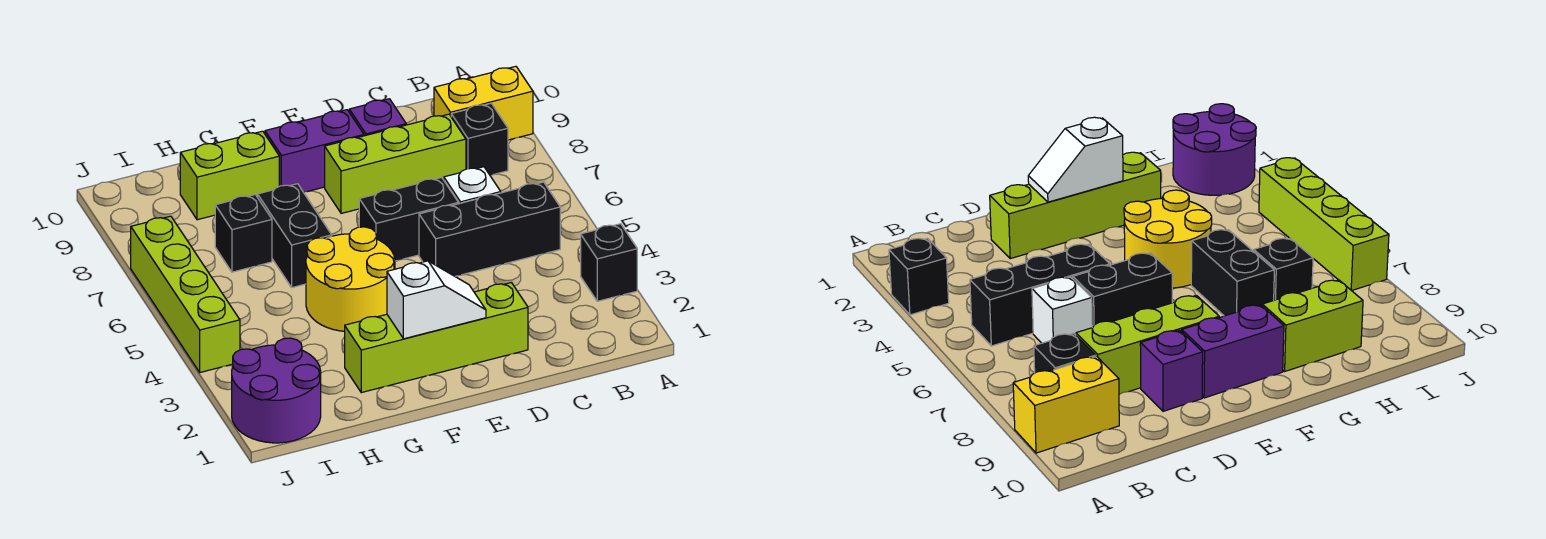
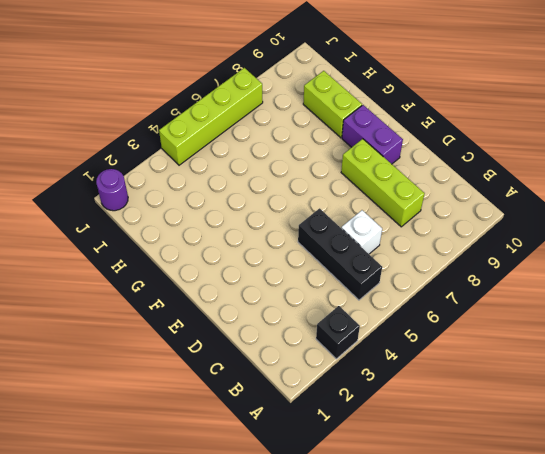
purple 1x1 round brick [96,169,128,211] -> purple 2x2 round brick [232,338,321,443]
none -> yellow 1x2 brick [434,66,533,140]
none -> black 1x1 brick [451,103,508,175]
none -> lime 1x4 brick [345,283,528,393]

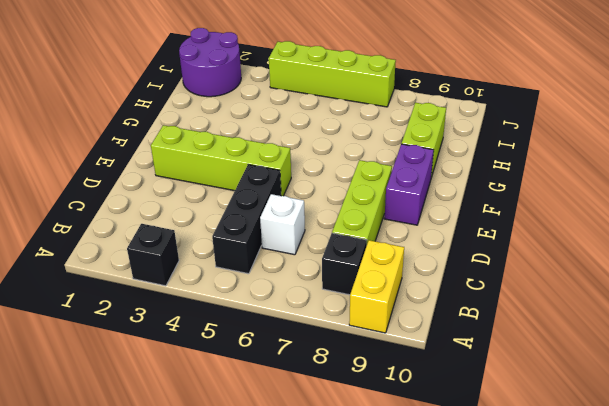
lime 1x4 brick [151,125,291,196] -> lime 1x4 brick turned to [345,283,528,393]
none -> black 1x2 brick [359,178,458,261]
none -> purple 1x1 brick [349,99,406,136]
none -> yellow 2x2 round brick [306,227,395,331]

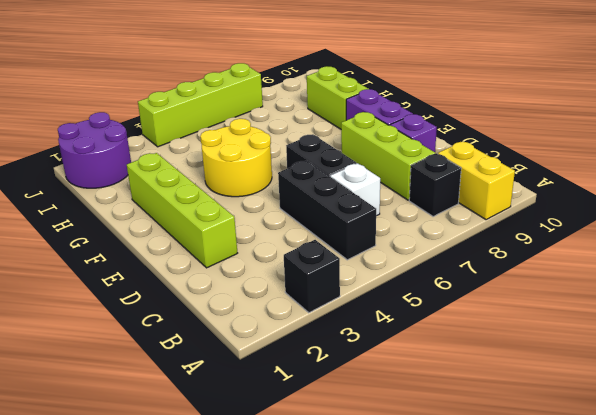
none -> black 1x2 brick [258,184,332,287]
none -> black 1x1 brick [215,195,272,272]
none -> white 1x2 slope [387,261,486,339]

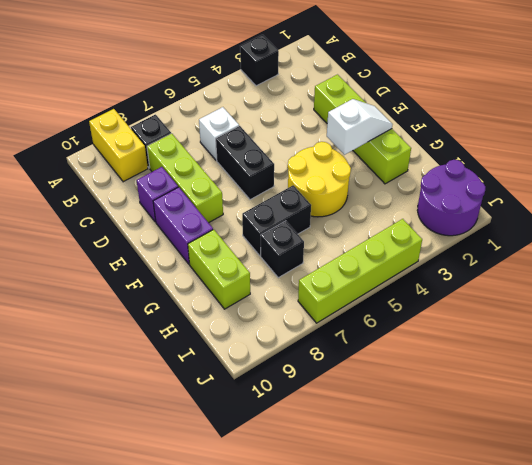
white 1x2 slope [327,99,393,155] -> white 1x2 slope turned to [387,261,486,339]
none -> black 1x3 brick [419,182,560,276]

